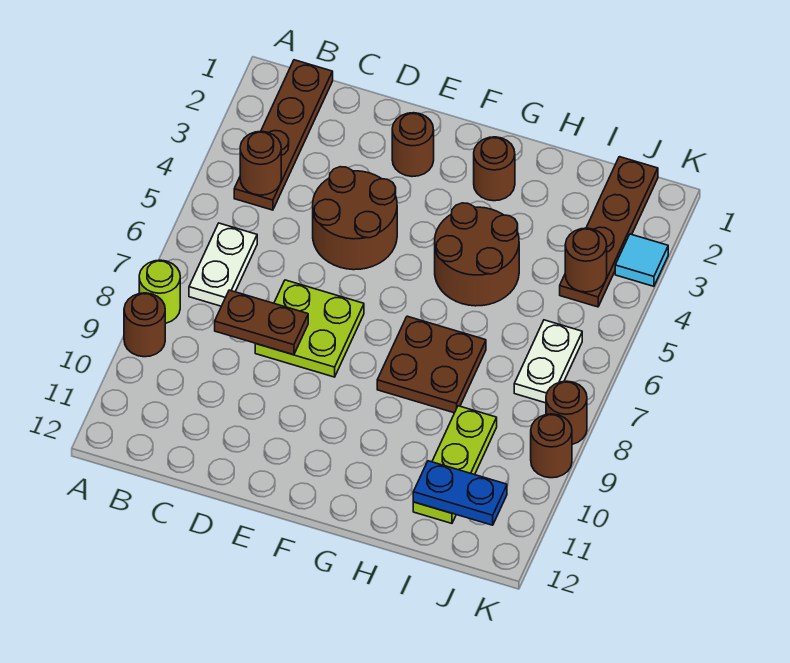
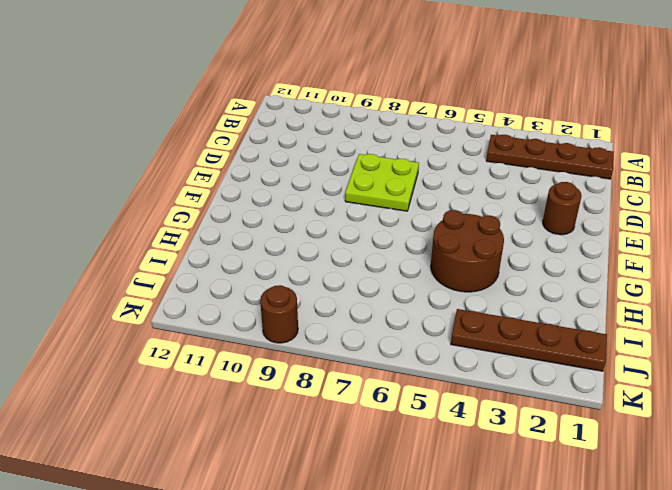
none -> lime 1x1 round brick [139,260,180,323]
none -> brown 1x1 round brick [124,293,165,357]
none -> white 1x2 plate [189,223,257,306]

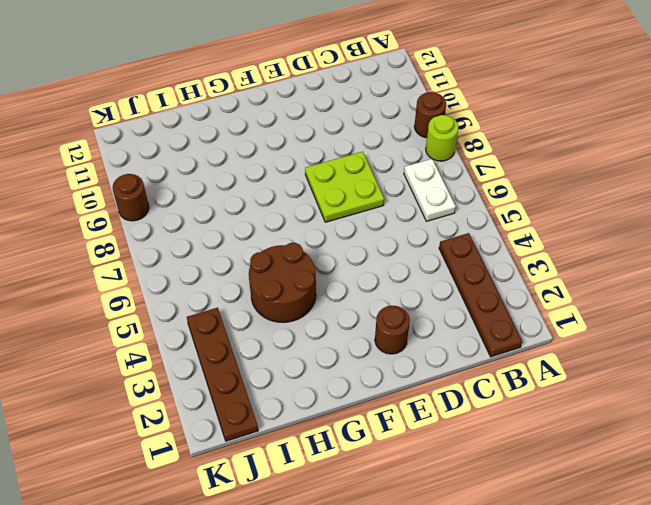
none -> brown 2x2 round brick [313,167,397,270]
none -> brown 1x1 round brick [474,137,515,201]
none -> brown 2x2 plate [377,316,486,413]

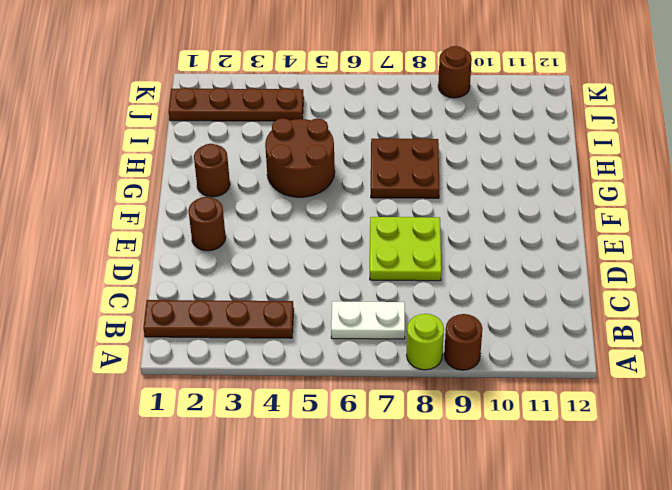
none -> brown 2x2 round brick [313,167,397,270]
none -> lime 1x3 plate [413,406,497,523]
none -> white 1x2 plate [514,320,582,403]

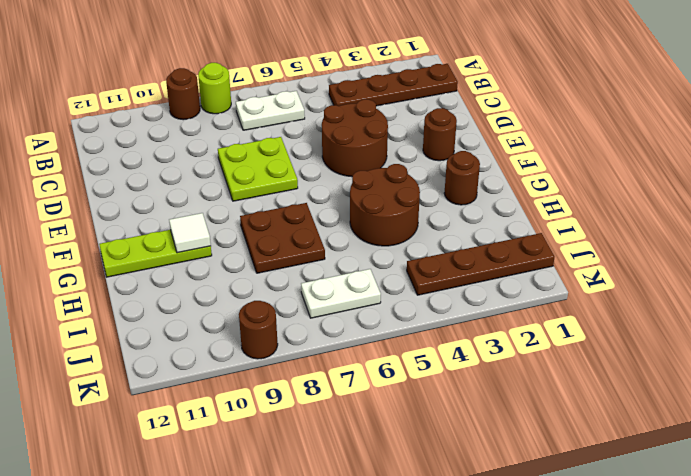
lime 1x3 plate [99,230,212,277] -> lime 1x3 plate moved to [413,406,497,523]
white 1x1 tile [169,213,211,253] -> none
none -> cyan 1x1 tile [615,234,668,286]
none -> brown 1x1 round brick [546,381,587,444]
none -> brown 1x1 round brick [240,131,281,195]

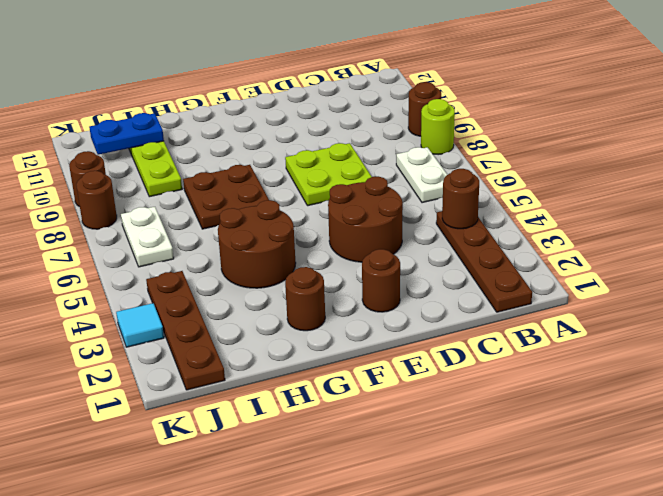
none -> brown 1x2 plate [215,290,308,355]
none -> brown 1x1 round brick [565,228,607,292]

